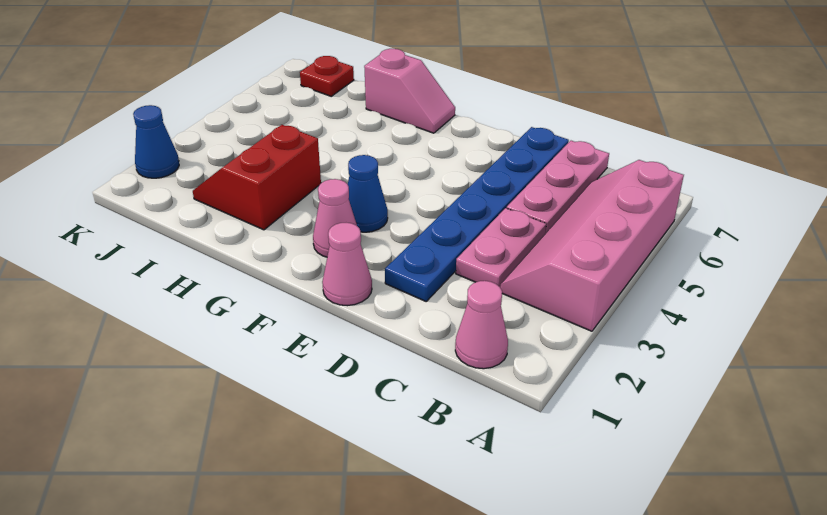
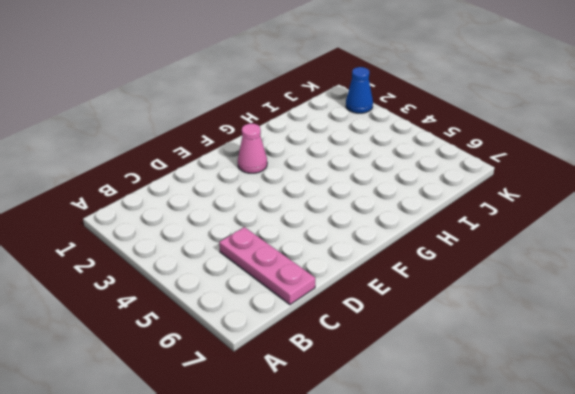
none -> pink 2x4 slope [500,160,684,331]
none -> pink 1x1 cone [455,281,508,369]
none -> pink 1x2 plate [456,208,546,287]

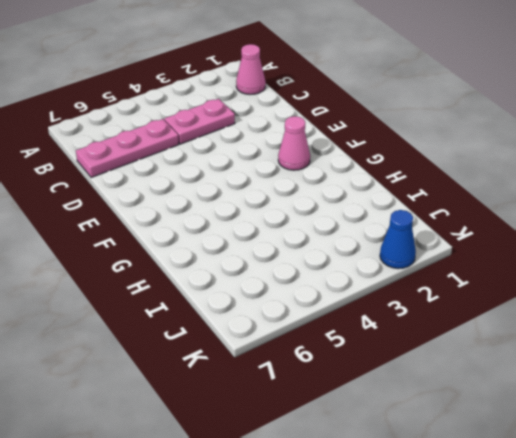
none -> pink 2x4 slope [500,160,684,331]
none -> blue 1x6 plate [385,127,569,301]
none -> pink 1x1 cone [322,223,372,306]

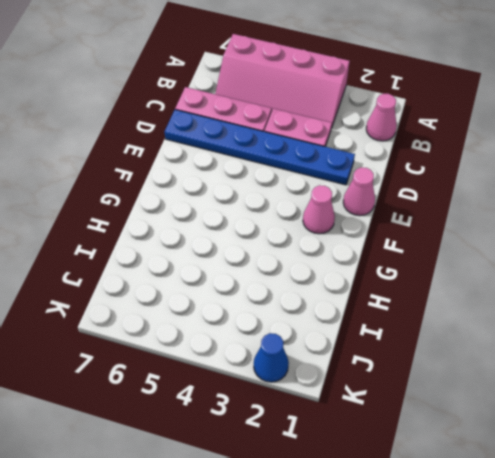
none -> blue 1x1 cone [348,155,388,232]
none -> pink 1x2 slope [364,49,455,133]
none -> red 2x2 slope [193,125,321,230]

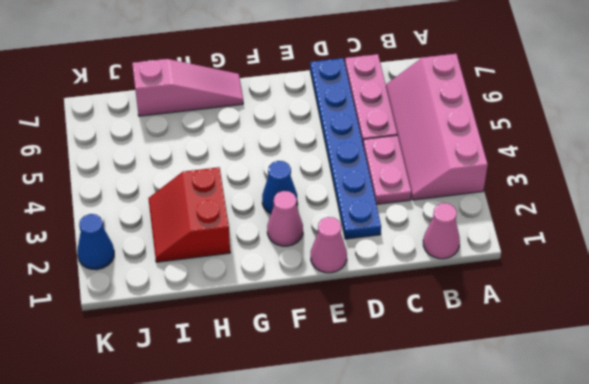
pink 1x3 slope [132,59,243,116] -> pink 1x2 slope [364,49,455,133]
none -> red 1x1 plate [300,56,354,96]

